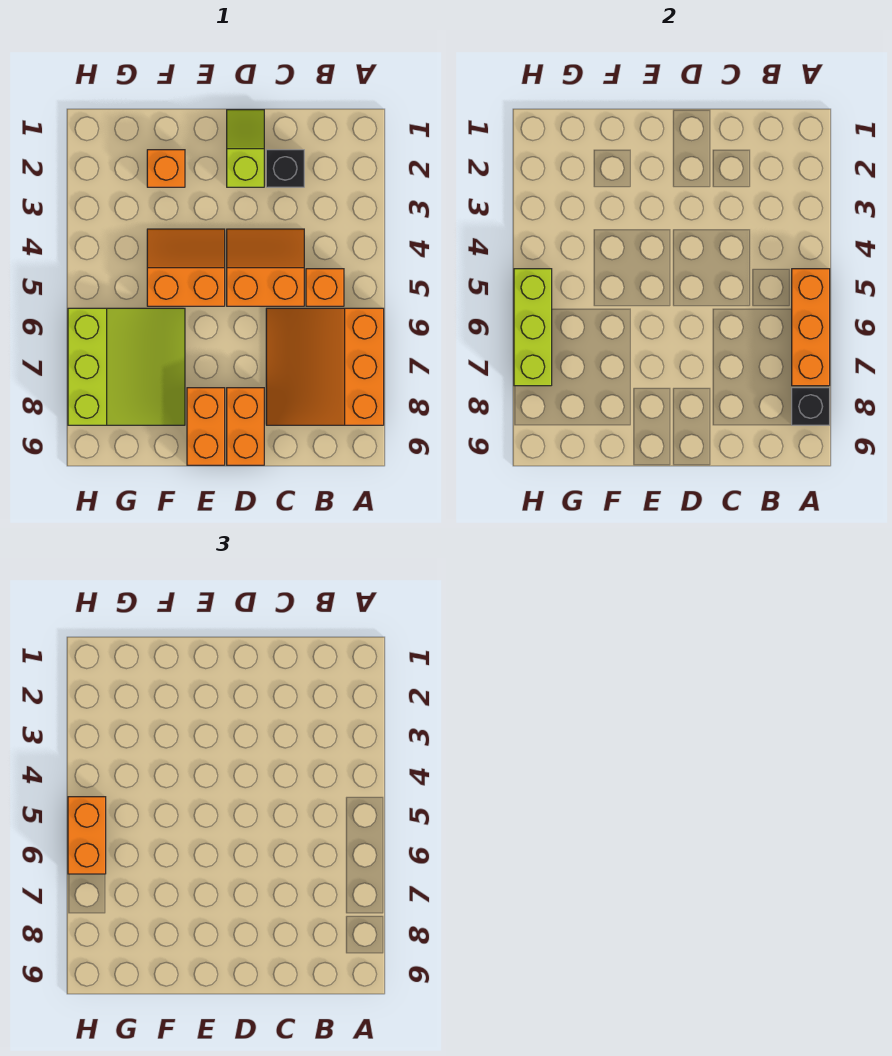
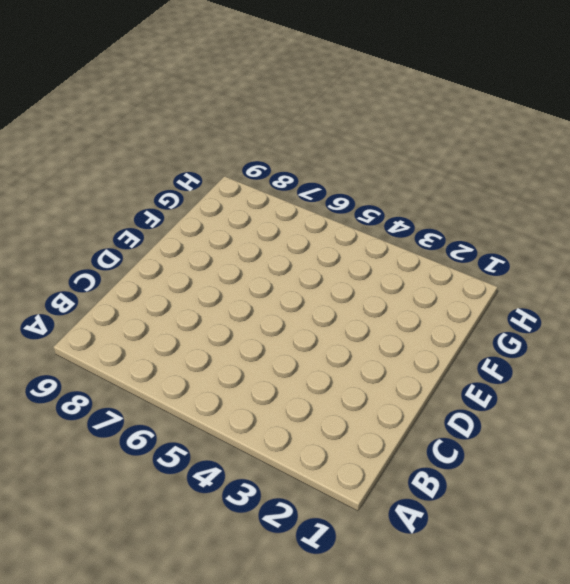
none -> orange 3x3 slope [266,308,384,425]
none -> orange 1x1 brick [306,269,344,306]
none -> black 1x1 brick [266,150,304,187]

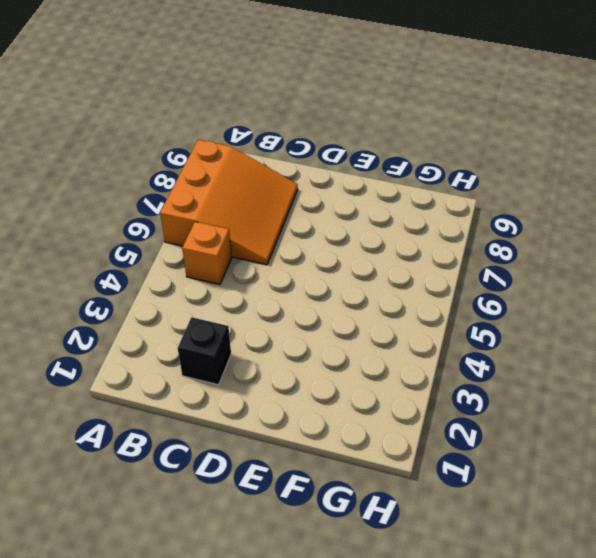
none -> orange 2x2 slope [227,229,304,306]
none -> lime 1x2 slope [227,110,264,187]
none -> orange 1x2 brick [227,388,264,465]

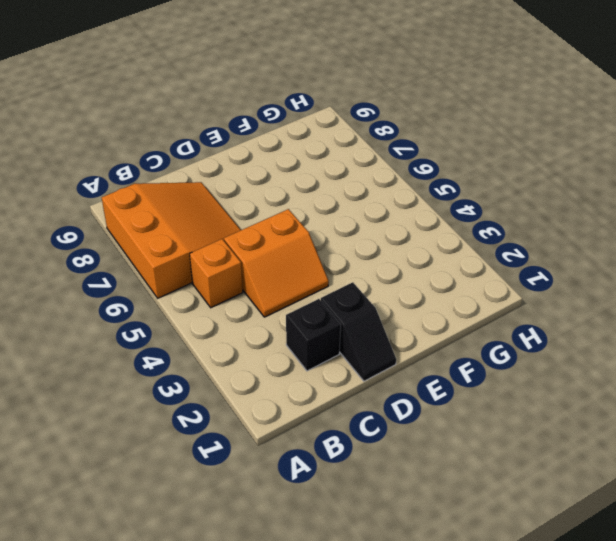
black 1x2 slope [321,282,396,381] -> lime 1x2 slope [227,110,264,187]
none -> orange 1x2 brick [227,388,264,465]
none -> orange 2x2 slope [147,229,225,306]
none -> orange 1x2 brick [187,388,225,465]

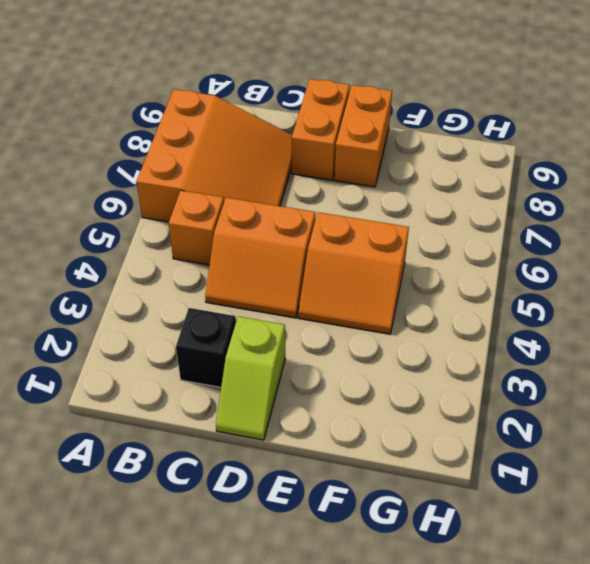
none -> orange 1x1 brick [147,150,185,187]
none -> lime 3x3 slope [68,308,185,425]
none -> orange 1x3 brick [792,269,830,386]

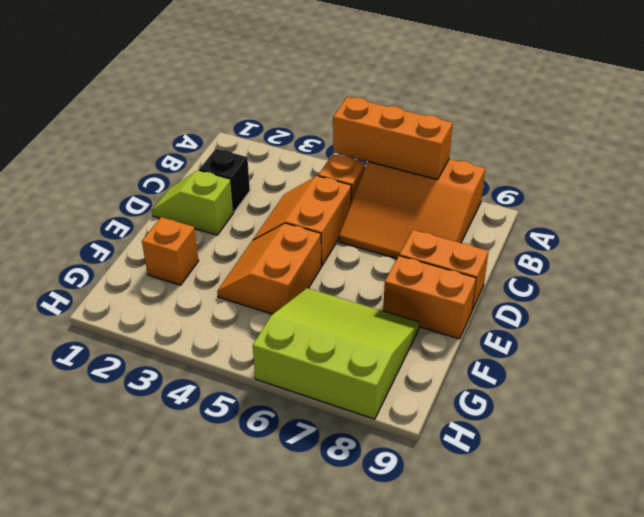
none -> black 1x1 brick [792,388,830,425]
none -> lime 1x3 brick [514,269,552,386]
none -> orange 1x2 brick [68,797,106,874]

